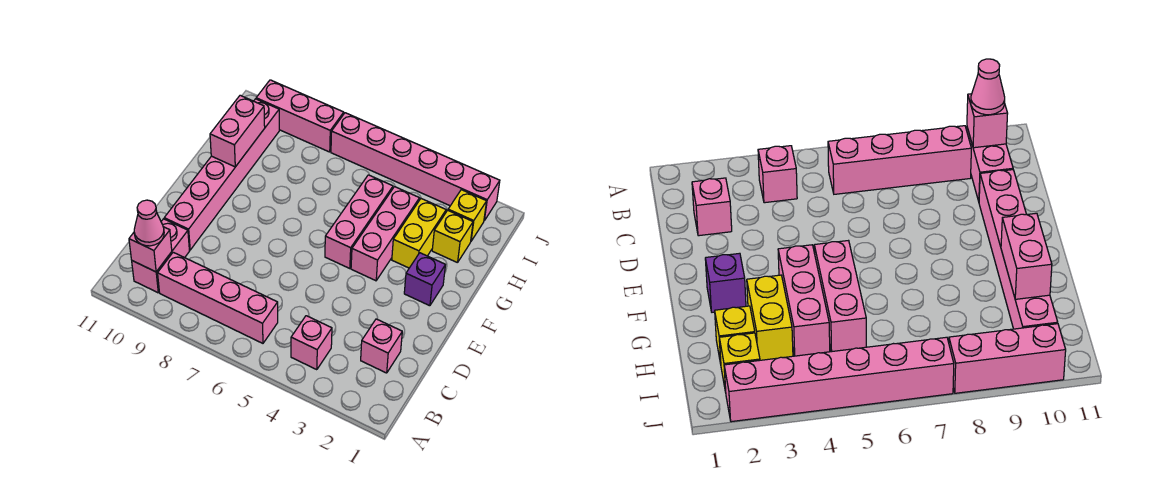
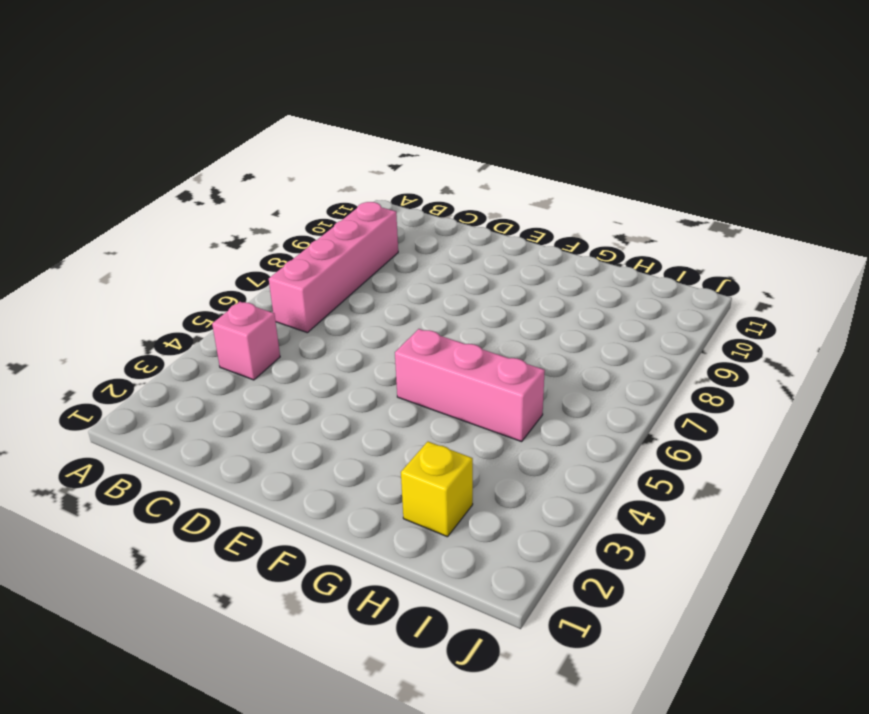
none -> pink 1x2 brick [132,219,189,293]
none -> pink 1x1 brick [361,319,402,373]
none -> pink 1x6 brick [164,99,279,250]

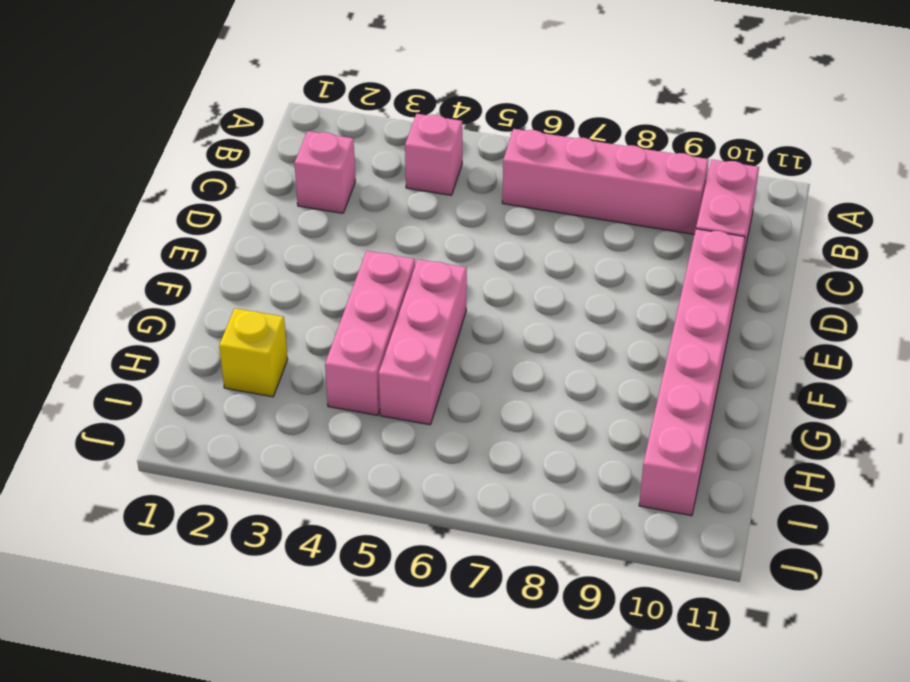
none -> purple 1x1 brick [404,253,445,306]
none -> yellow 1x2 brick [392,199,446,268]
none -> yellow 1x1 brick [448,190,487,241]

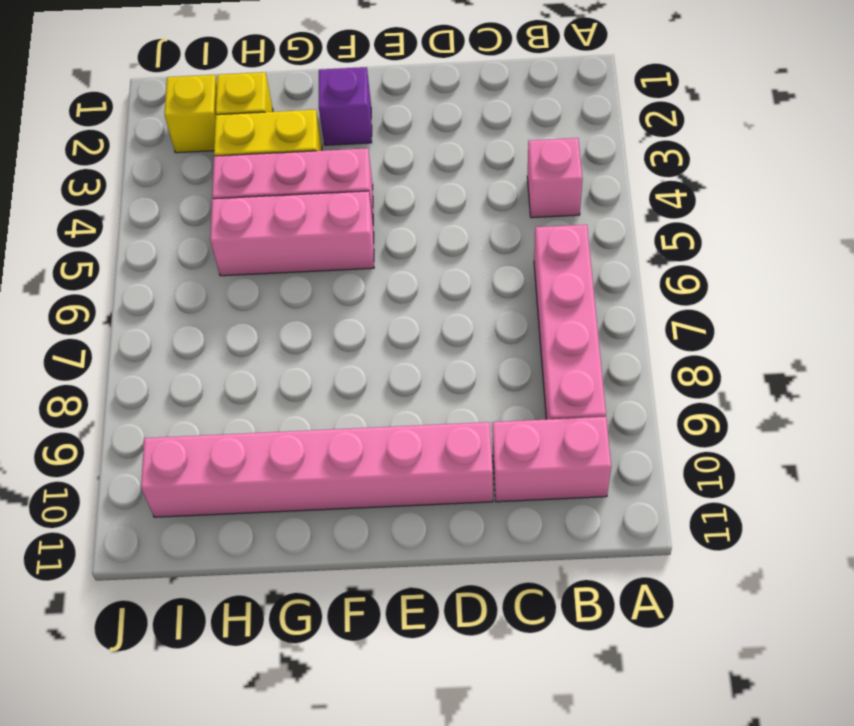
none -> pink 1x1 brick [361,319,402,373]
none -> pink 1x6 brick [331,113,500,221]
none -> pink 1x3 brick [256,80,344,152]

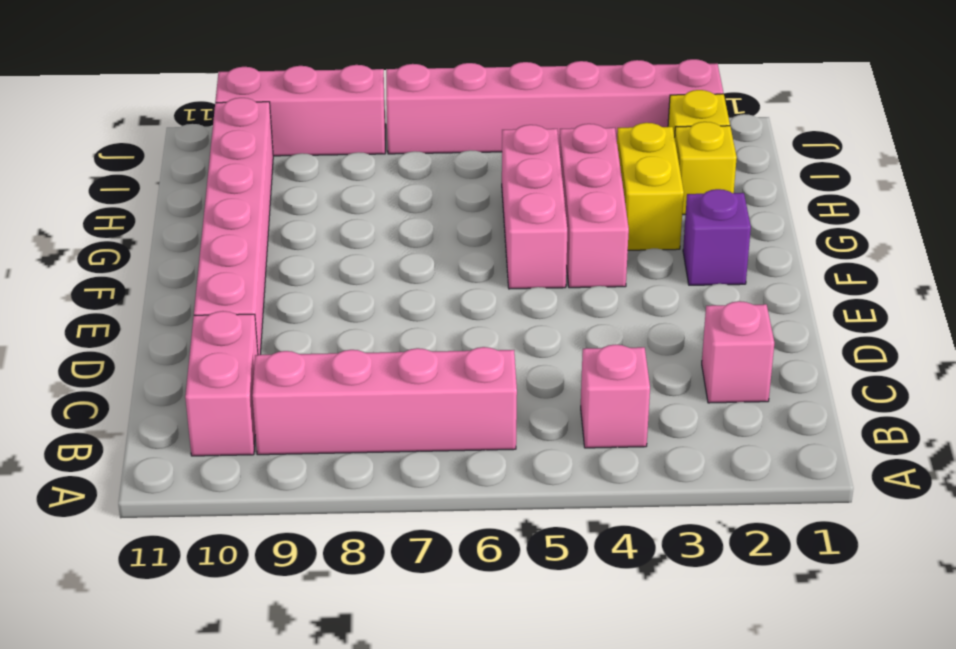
none -> pink 1x1 brick [129,227,172,272]
none -> pink 1x2 brick [210,95,265,167]
none -> pink 1x1 cone [134,200,164,246]

